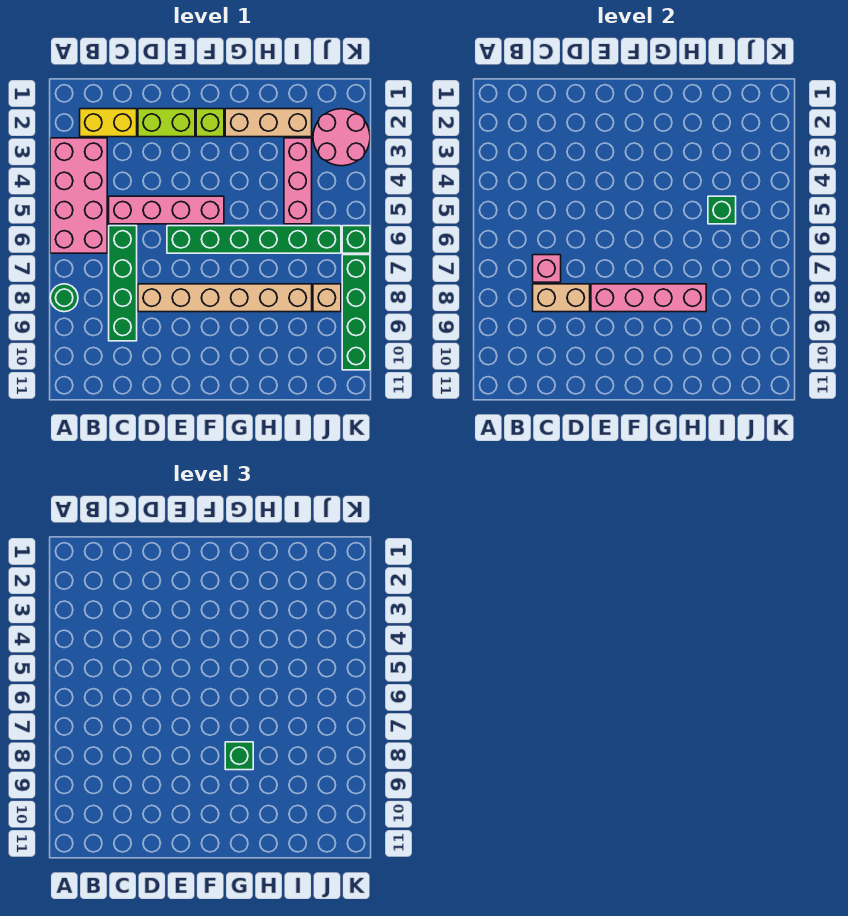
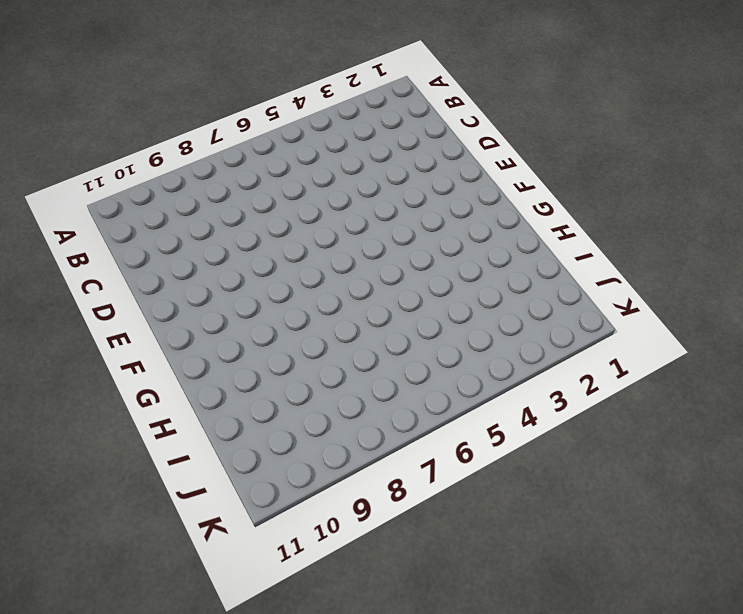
none -> pink 2x4 brick [50,138,107,253]
none -> green 1x1 round brick [50,284,78,312]
none -> yellow 1x2 brick [80,109,137,137]

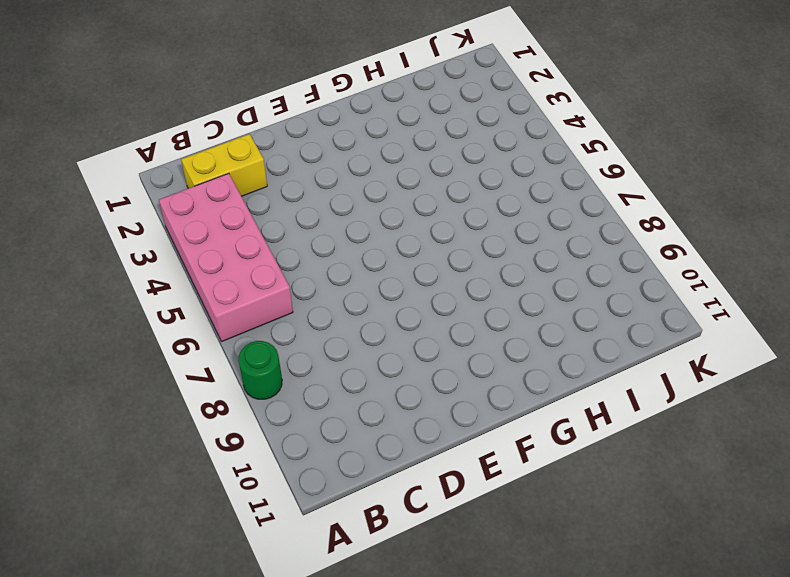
none -> pink 1x4 brick [109,196,224,224]
none -> green 1x4 brick [109,226,137,341]
none -> lime 1x2 brick [138,109,195,137]

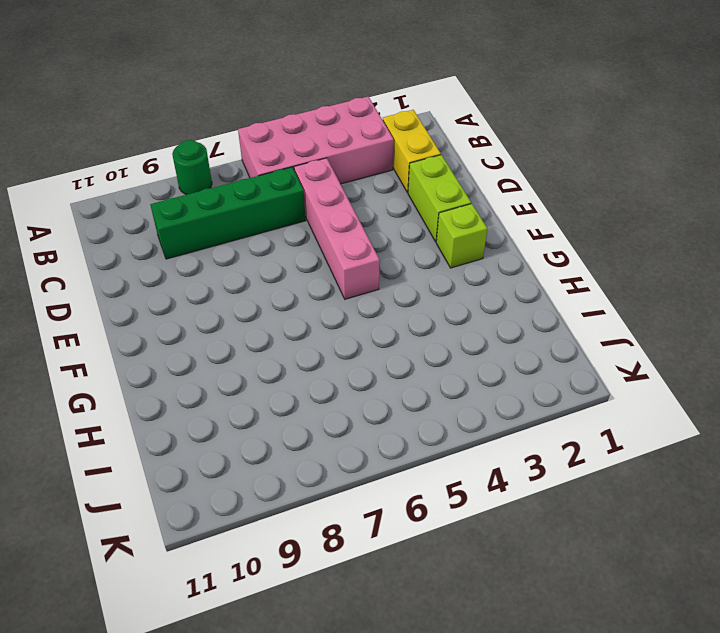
none -> tan 1x6 brick [138,284,312,312]
none -> green 1x6 brick [167,226,341,253]
none -> tan 1x3 brick [225,109,312,137]

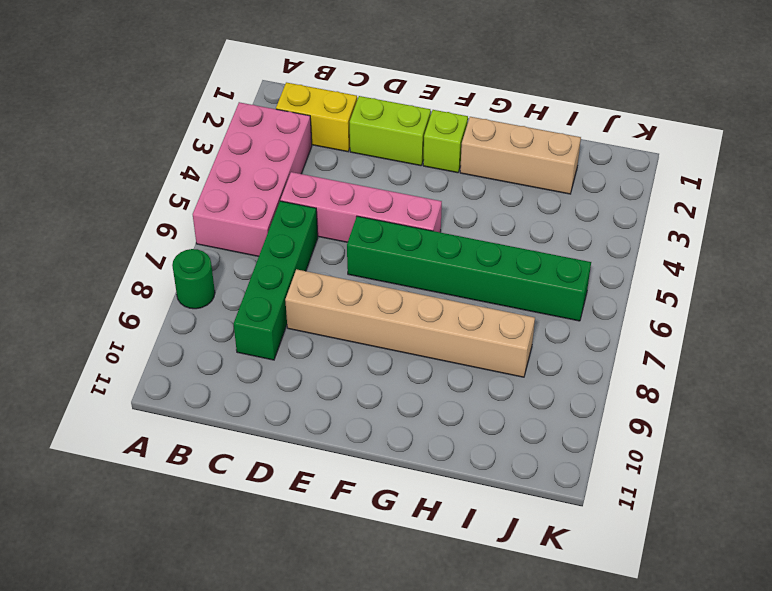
none -> pink 1x3 brick [284,138,312,224]
none -> pink 2x2 round brick [313,109,370,166]
none -> tan 1x1 brick [313,284,341,312]

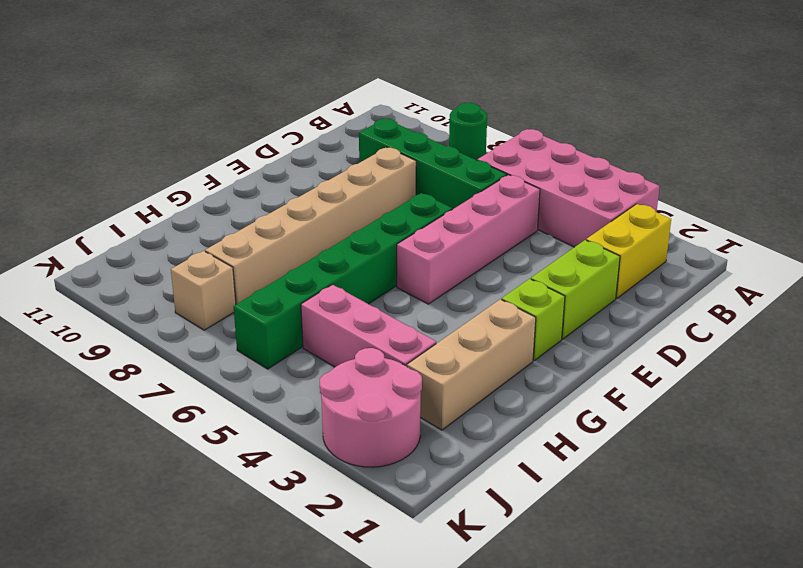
none -> green 1x1 brick [342,226,370,253]
none -> green 1x4 brick [342,255,370,370]
none -> pink 1x1 brick [533,255,561,282]

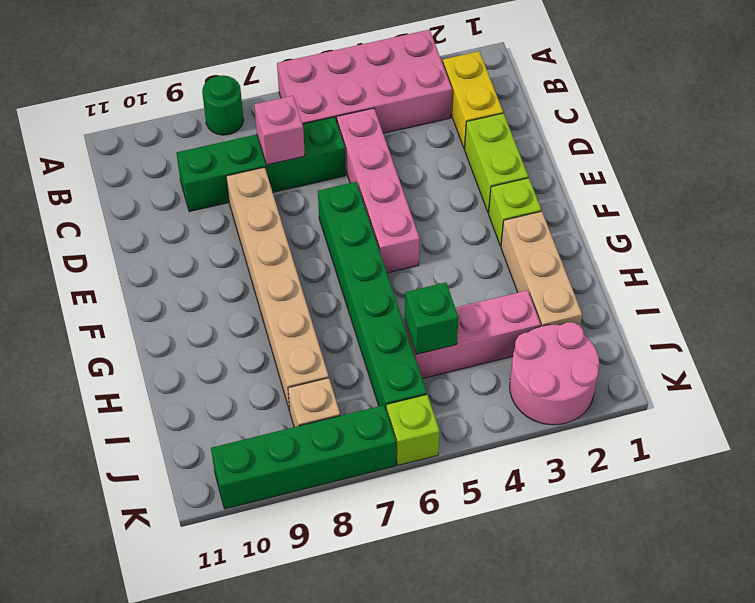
lime 1x1 brick [386,395,440,465] -> green 1x1 brick [342,226,370,253]
none -> tan 1x2 brick [533,284,590,312]
none -> pink 1x4 brick [591,284,706,312]
none -> green 1x1 brick [225,742,253,770]

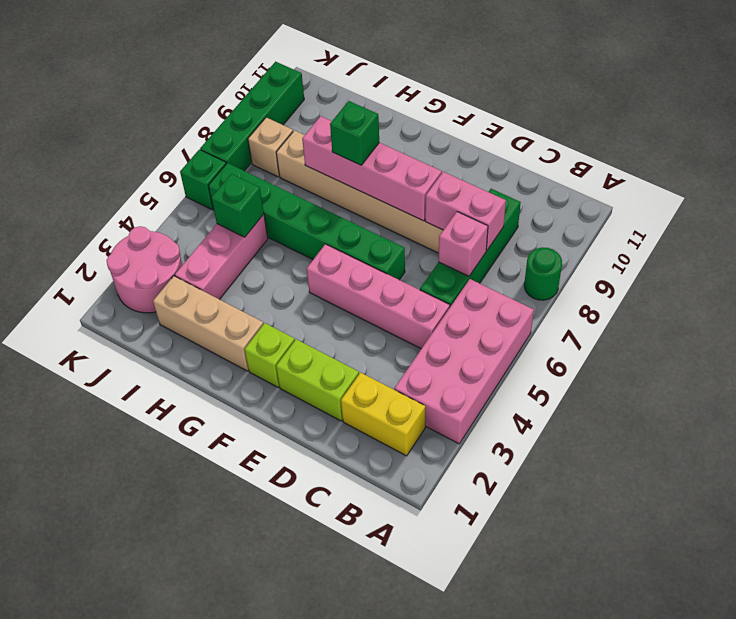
pink 1x2 brick [425,172,506,250] -> tan 1x2 brick [533,284,590,312]

